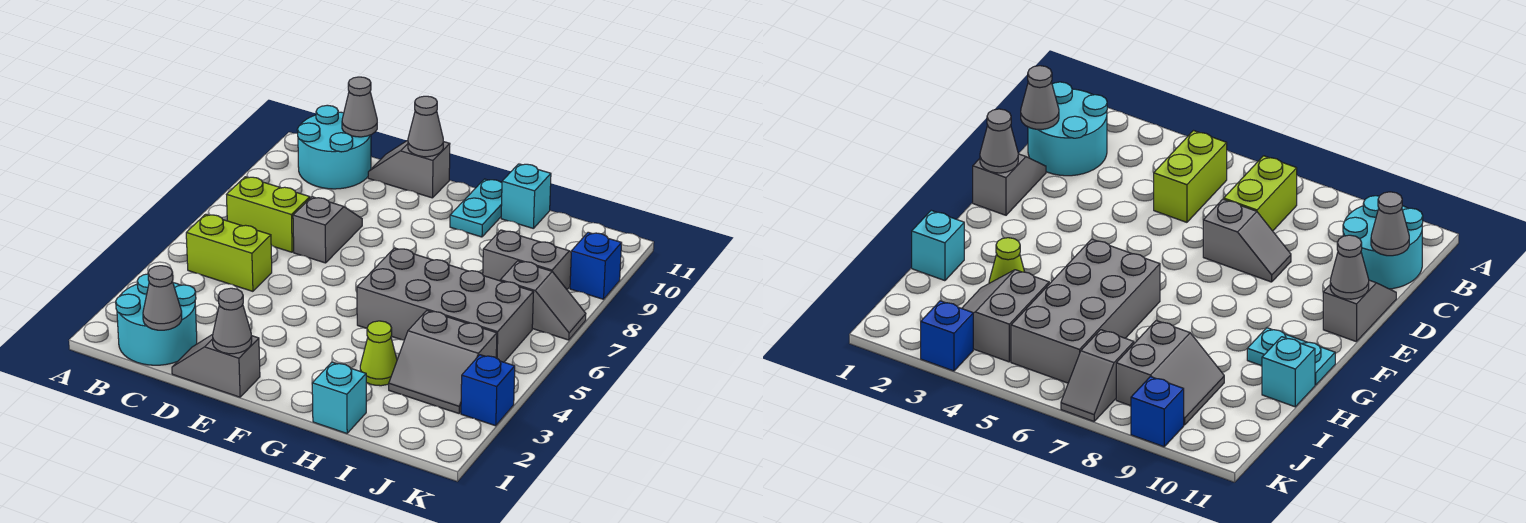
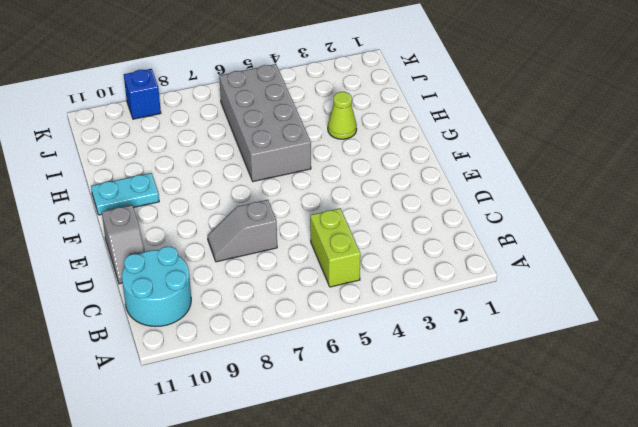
none -> cyan 2x2 round brick [116,274,197,365]
none -> lime 1x2 brick [227,177,310,252]
none -> grey 1x2 slope [172,334,260,397]

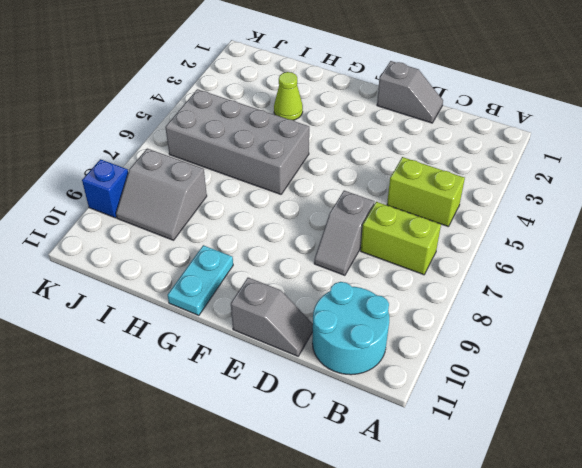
none -> cyan 2x2 round brick [116,274,197,365]
none -> cyan 1x1 brick [312,362,366,433]
none -> cyan 1x1 brick [501,164,551,228]

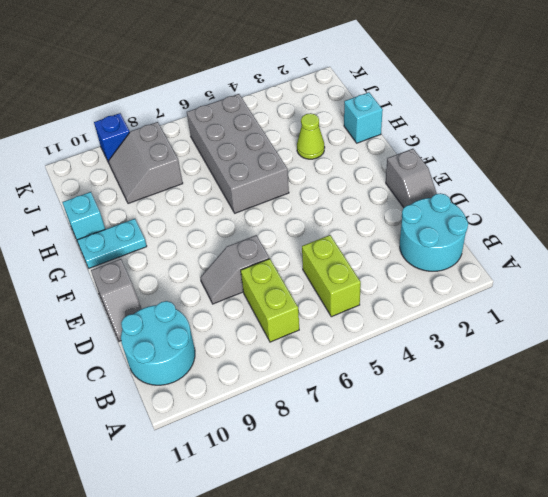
none -> grey 2x2 slope [389,311,497,413]
none -> grey 1x2 slope [500,261,586,340]
none -> blue 1x1 brick [461,355,515,426]

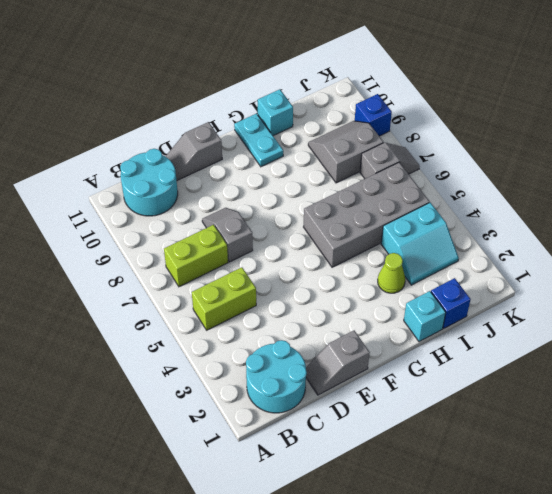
blue 1x1 brick [431,278,471,328] -> blue 1x1 brick moved to [461,355,515,426]
cyan 2x2 slope [381,203,459,285] -> grey 2x2 slope [389,311,497,413]
none -> grey 1x1 cone [143,266,182,330]
none -> grey 1x1 cone [342,77,377,137]
none -> grey 1x1 cone [213,288,252,354]

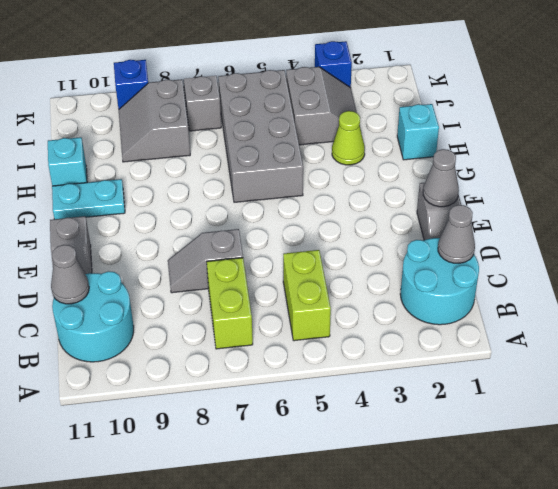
none -> grey 1x1 cone [408,96,443,157]

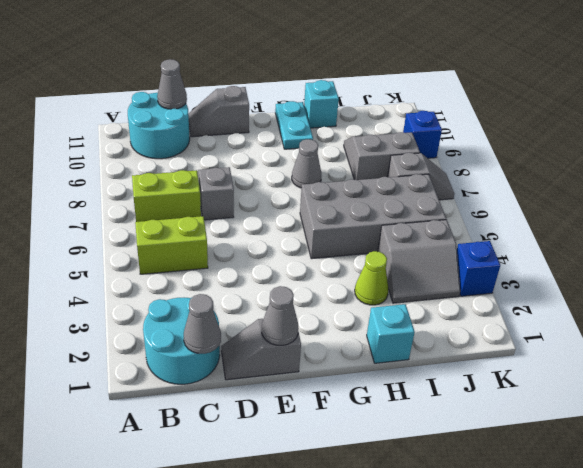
grey 1x1 cone [292,139,321,188] -> grey 1x1 cone moved to [408,96,443,157]

